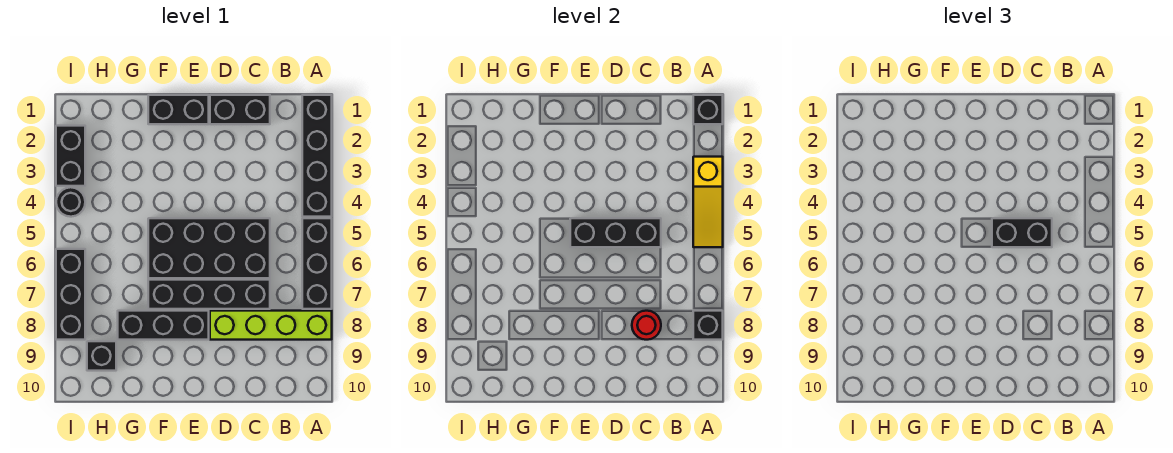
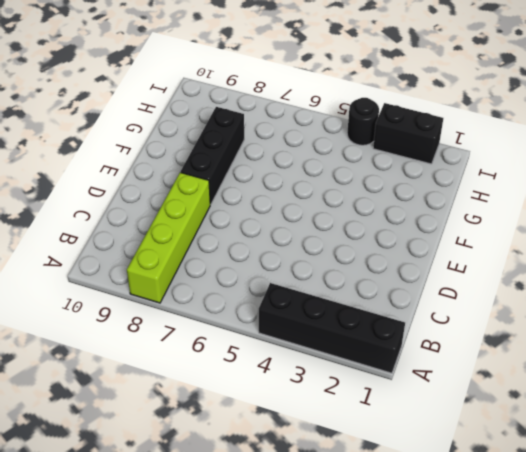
none -> black 1x3 brick [302,218,332,309]
none -> black 1x2 brick [210,95,270,124]
none -> black 2x4 brick [148,218,270,278]

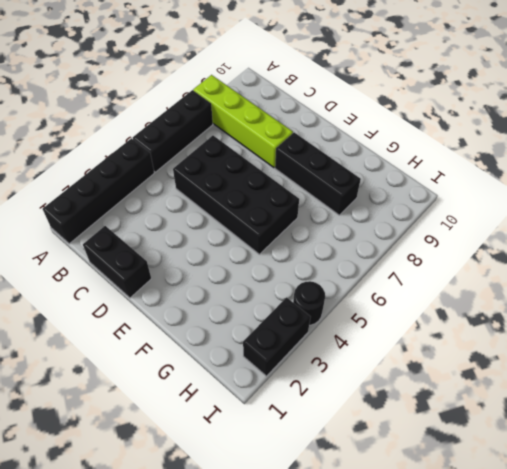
none -> black 1x4 brick [148,280,270,309]
none -> black 1x2 brick [148,95,209,124]
none -> black 1x1 brick [87,341,116,371]

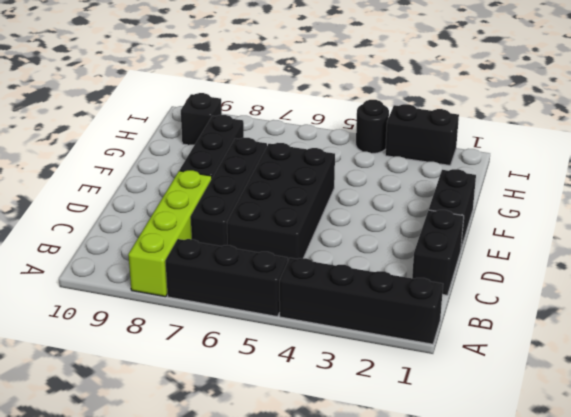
none -> black 1x3 brick [56,249,85,340]
none -> black 1x1 brick [693,95,723,124]
none -> yellow 1x3 slope [693,157,723,247]

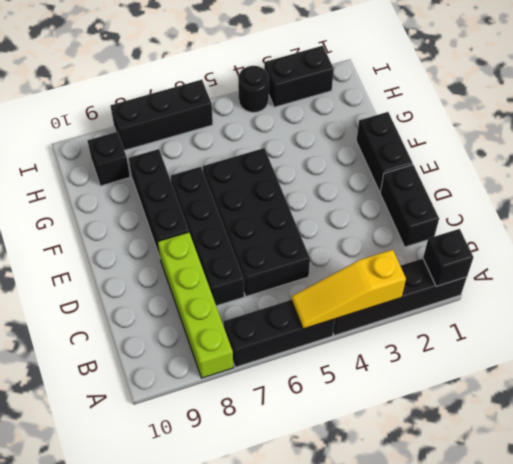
none -> black 1x1 brick [693,311,723,340]
none -> black 1x3 brick [570,218,661,247]
none -> red 1x1 round brick [632,311,661,340]

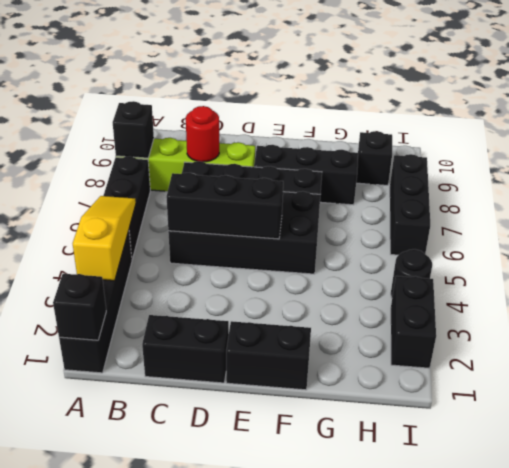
none -> black 1x2 brick [992,218,1052,247]

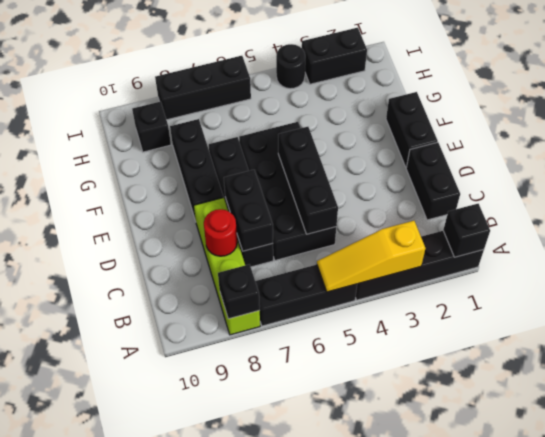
black 1x2 brick [224,170,273,251] -> black 1x2 brick moved to [992,218,1052,247]

